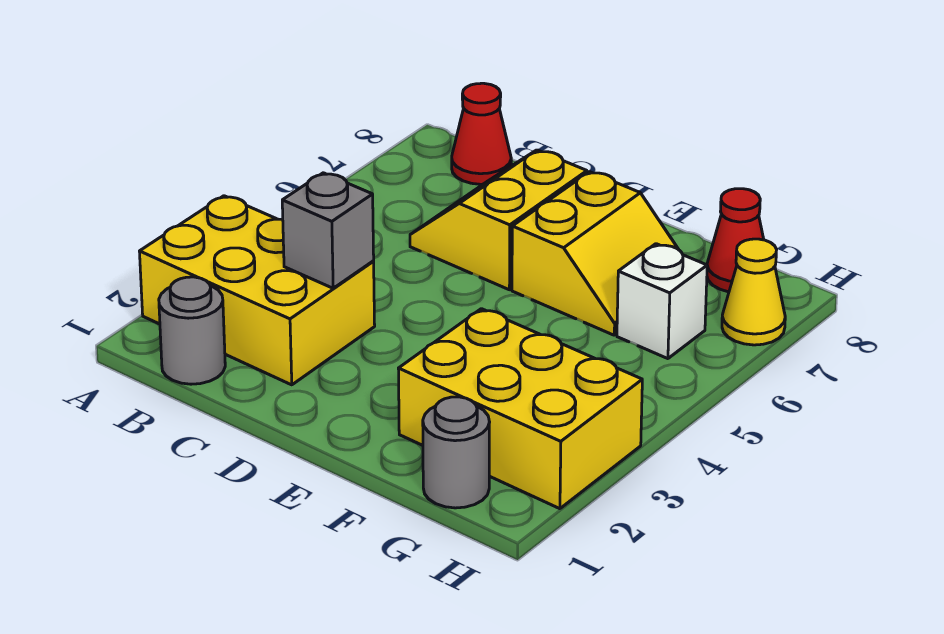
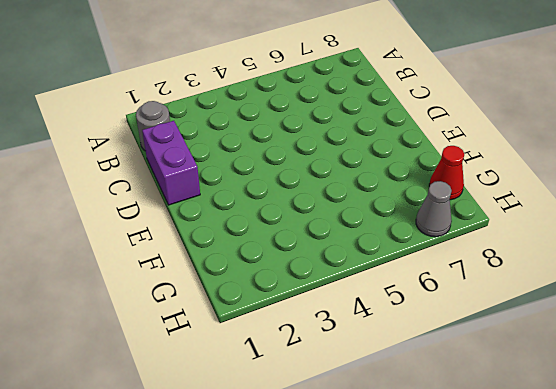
purple 1x2 brick [142,121,200,205] -> none
grey 1x1 cone [416,181,452,237] -> yellow 1x1 cone [722,239,785,345]
none -> yellow 2x3 brick [139,196,375,385]
none -> red 1x1 cone [452,83,511,184]

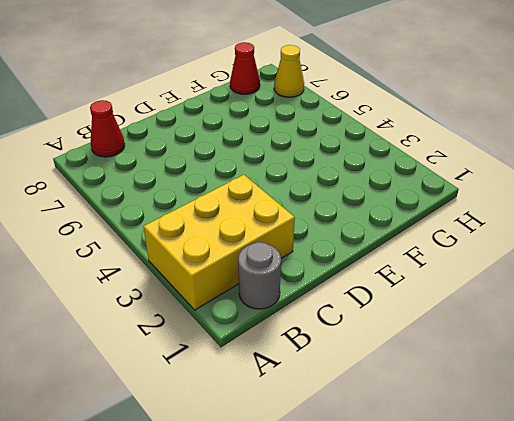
none -> yellow 2x2 slope [410,150,587,290]
none -> yellow 2x2 slope [512,172,679,335]

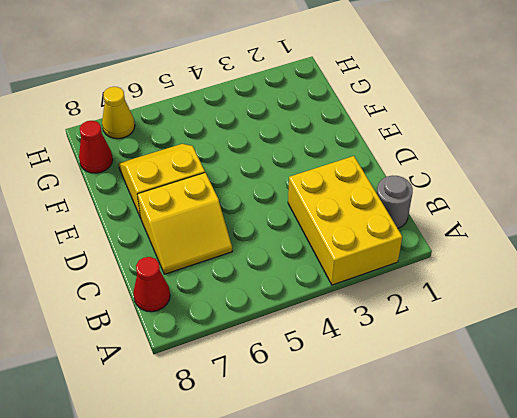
none -> yellow 2x3 brick [398,309,642,509]
none -> grey 1x1 round brick [423,397,490,508]

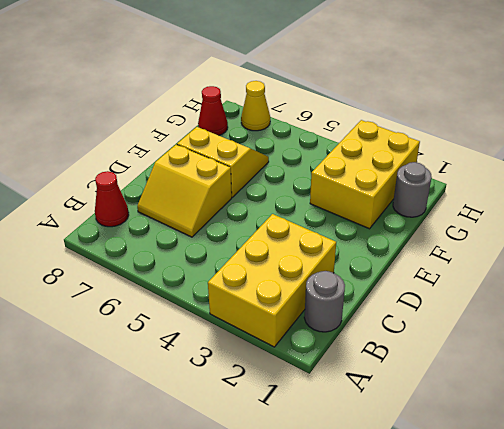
none -> white 1x1 brick [617,244,707,359]
none -> grey 1x1 brick [282,173,374,288]

